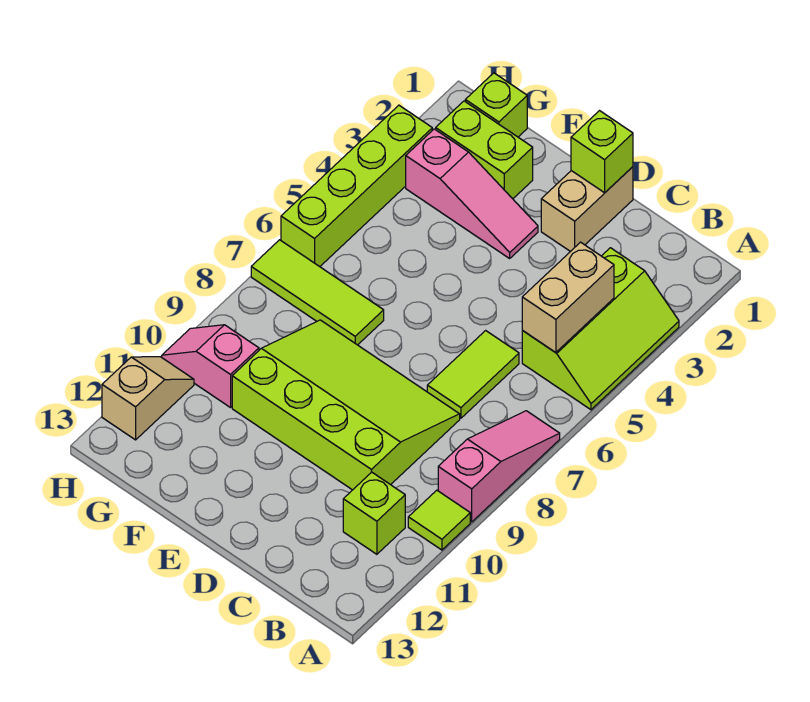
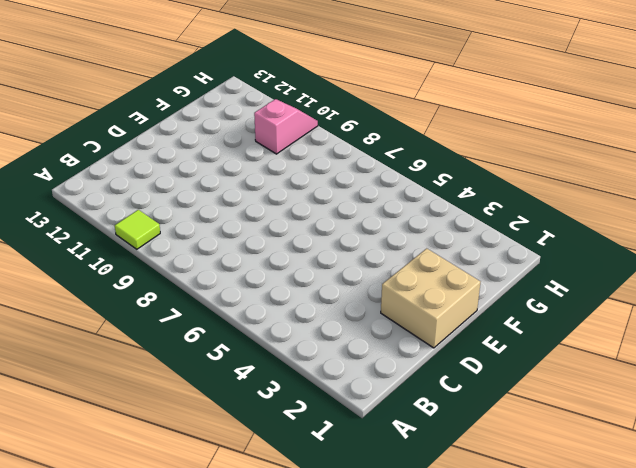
tan 2x2 brick [381,248,480,348] -> tan 1x2 brick [541,167,633,252]
none -> lime 2x3 slope [522,248,679,410]
none -> pink 1x3 slope [438,411,560,522]
none -> lime 1x1 brick [343,472,405,554]

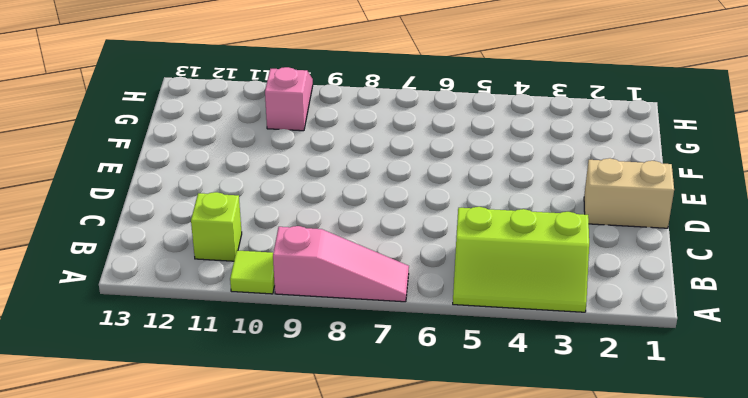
none -> lime 1x2 tile [427,331,519,418]
none -> lime 3x4 slope [232,320,460,490]
none -> pink 1x3 slope [406,129,538,258]

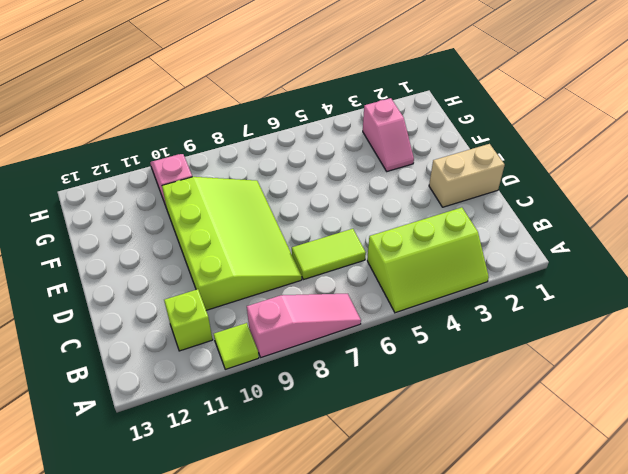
pink 1x2 slope [363,98,414,171] -> pink 1x3 slope [406,129,538,258]
none -> lime 1x2 brick [436,101,533,199]
none -> lime 1x3 tile [251,240,384,345]
none -> lime 1x1 brick [465,73,527,137]

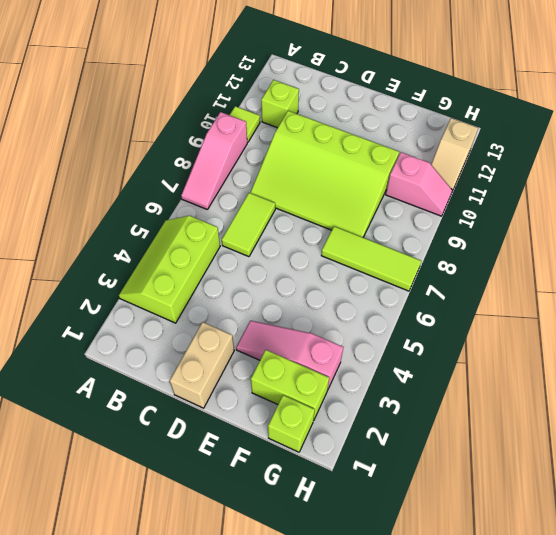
none -> lime 1x4 brick [281,105,432,267]
none -> tan 1x2 brick [522,242,614,353]
none -> lime 1x1 brick [571,111,633,193]

